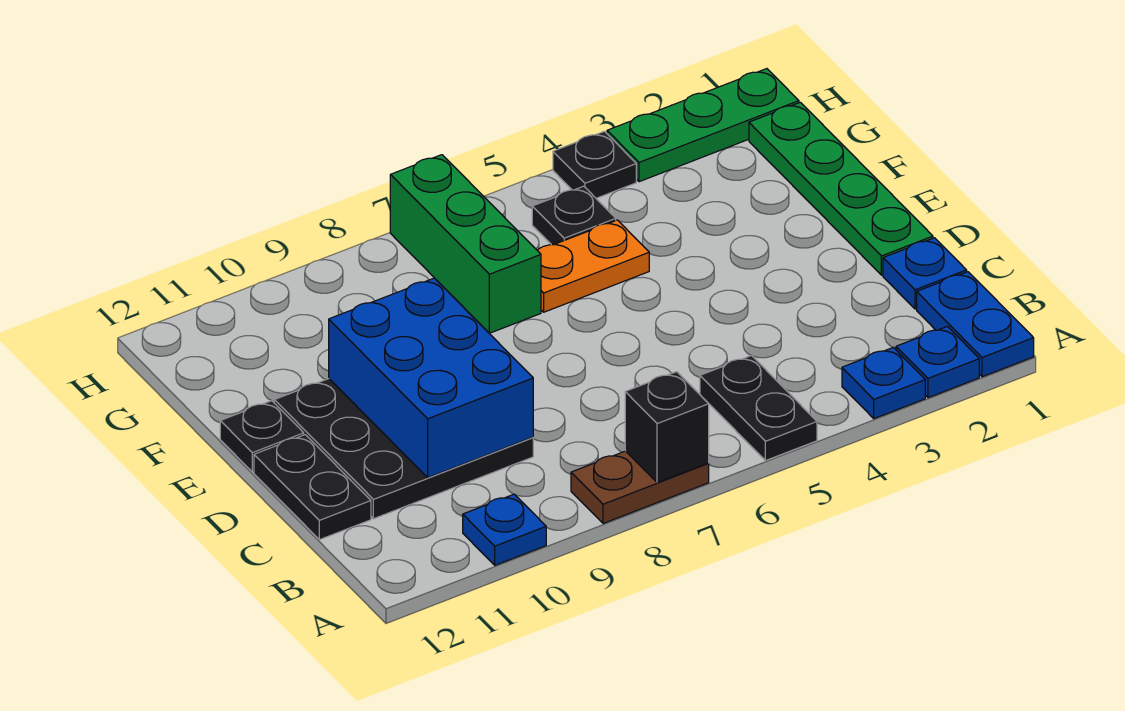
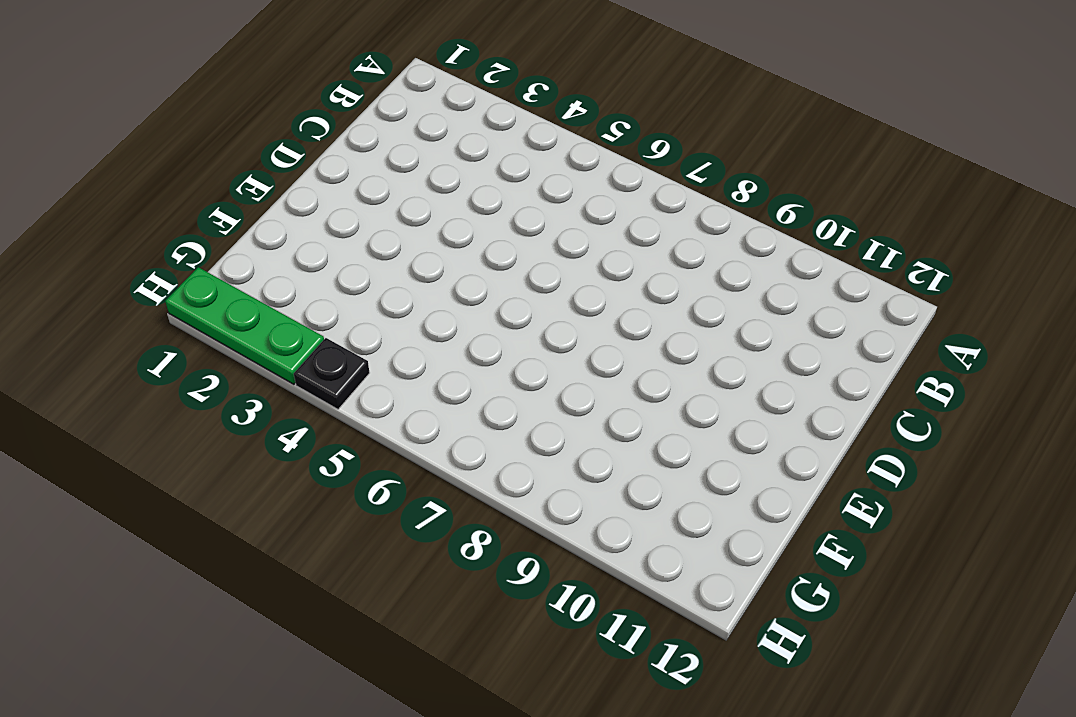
none -> blue 1x2 plate [917,272,1034,377]
none -> blue 1x1 plate [896,327,979,398]
none -> blue 1x1 plate [842,347,925,419]

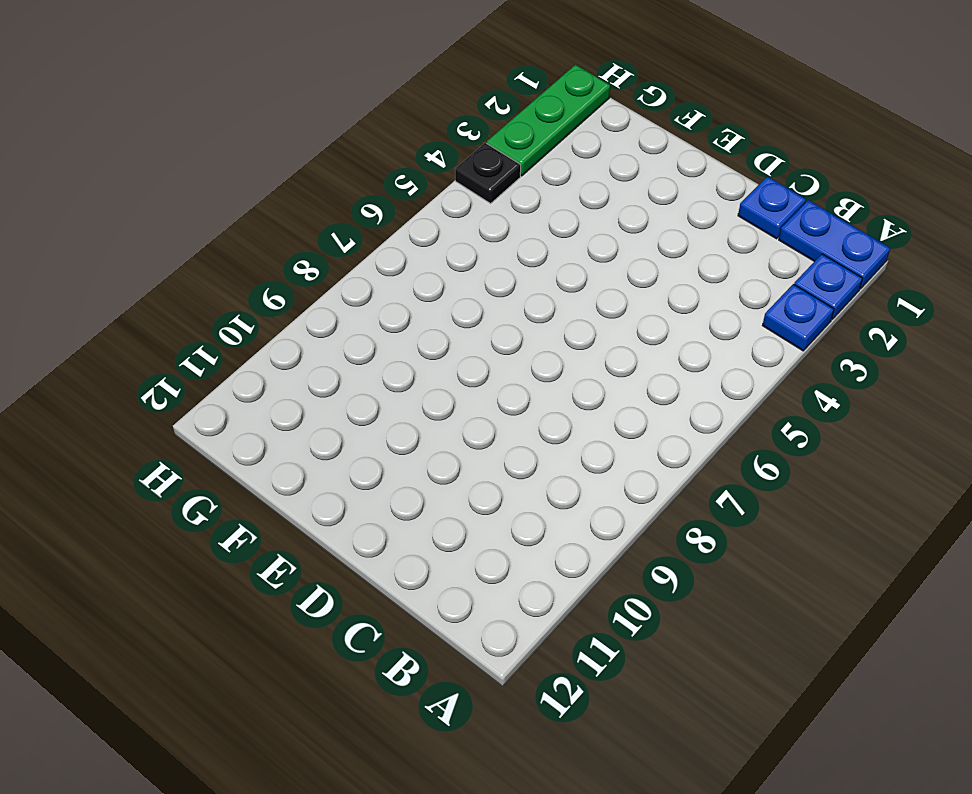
none -> black 1x2 plate [700,355,817,461]
none -> brown 1x2 plate [571,451,709,523]
none -> blue 1x1 plate [463,494,546,565]

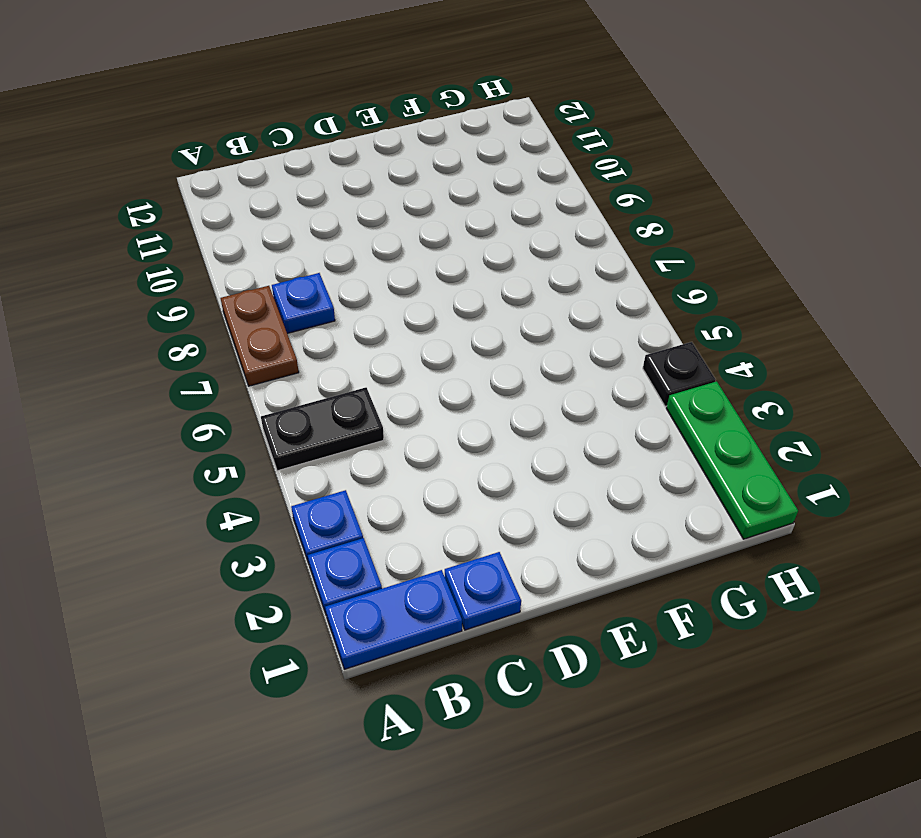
blue 1x1 plate [272,273,335,334] -> blue 1x1 plate moved to [463,494,546,565]
none -> black 3x3 plate [274,379,533,519]
none -> black 1x2 plate [254,435,371,540]
none -> green 1x4 plate [749,102,933,275]

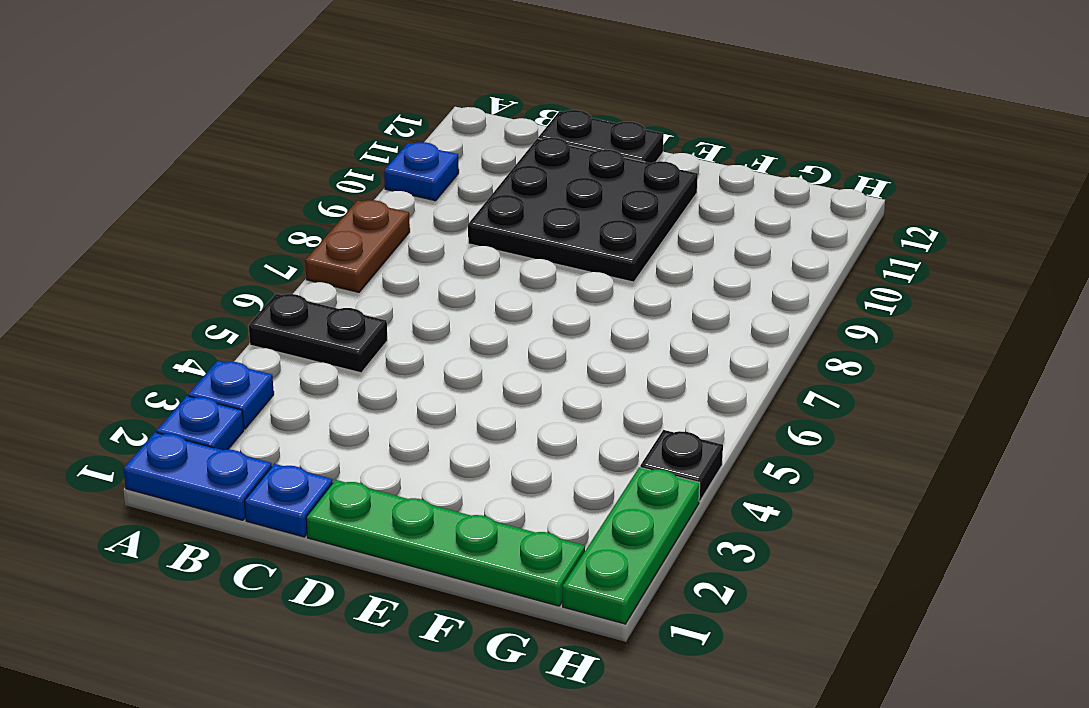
none -> black 1x1 plate [220,401,304,472]
none -> orange 1x2 plate [537,220,649,312]
none -> green 1x3 brick [390,155,541,333]

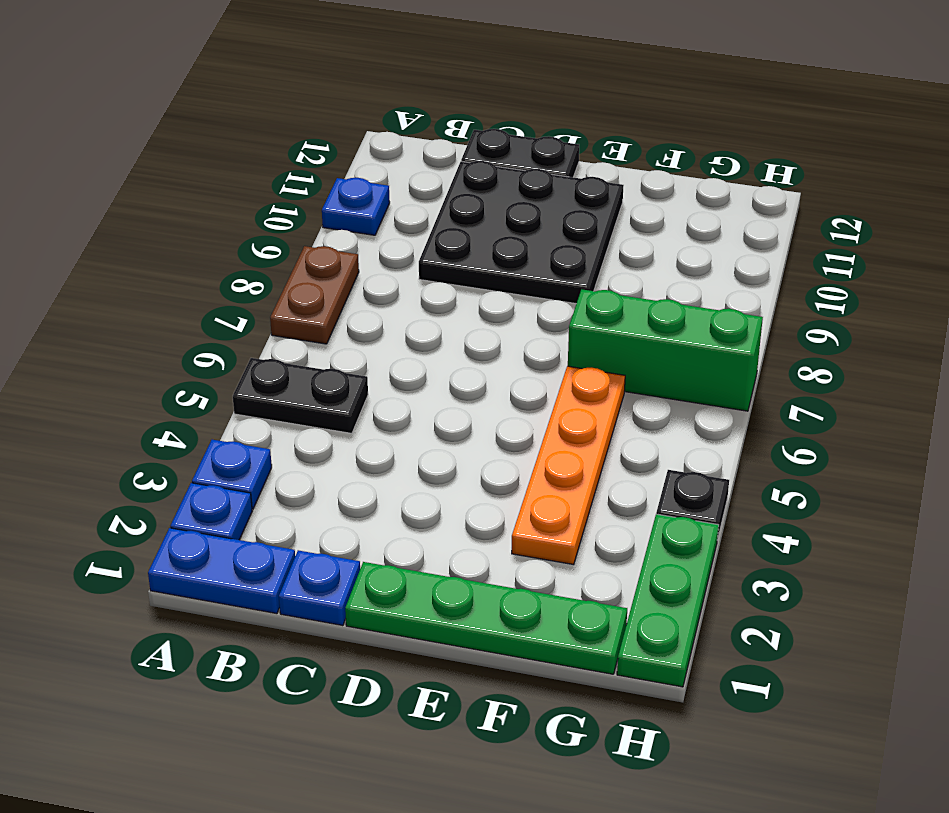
orange 1x4 plate [512,366,625,565] -> orange 1x2 plate [537,220,649,312]
none -> black 1x1 plate [220,401,304,472]
none -> black 1x1 plate [532,186,616,245]
none -> black 1x1 brick [625,372,709,483]

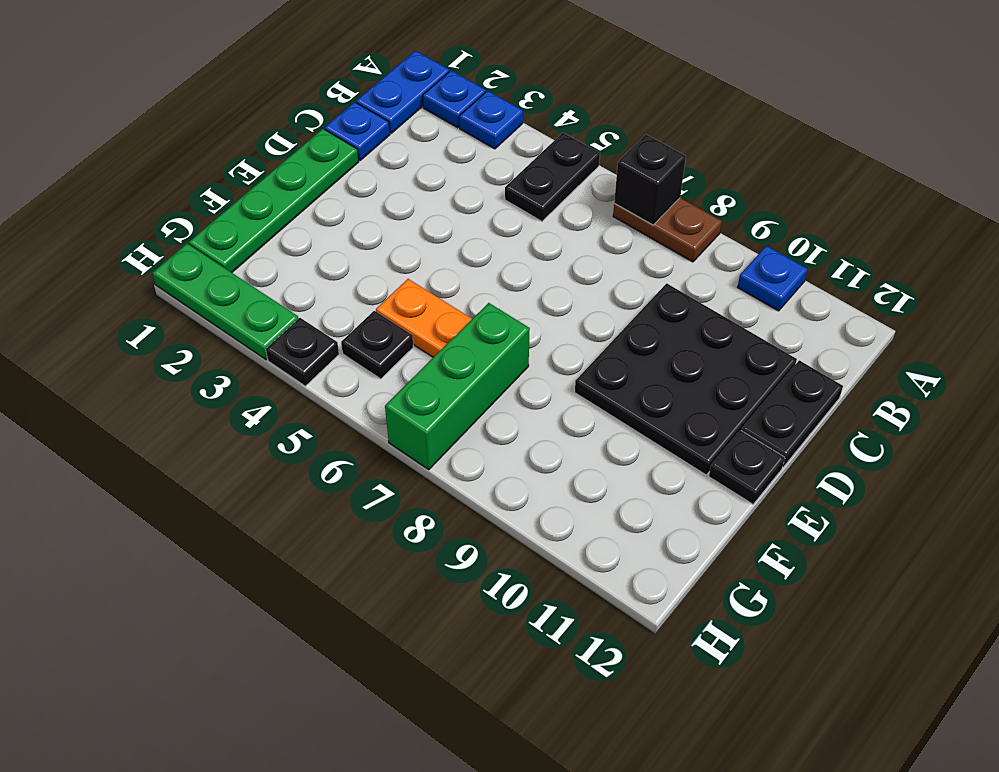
none -> blue 2x3 brick [329,278,533,478]

